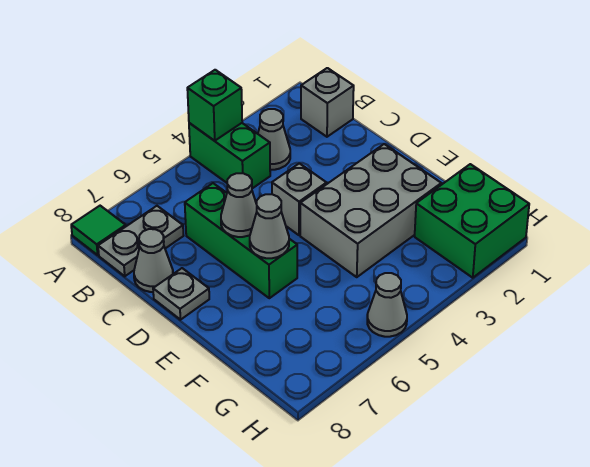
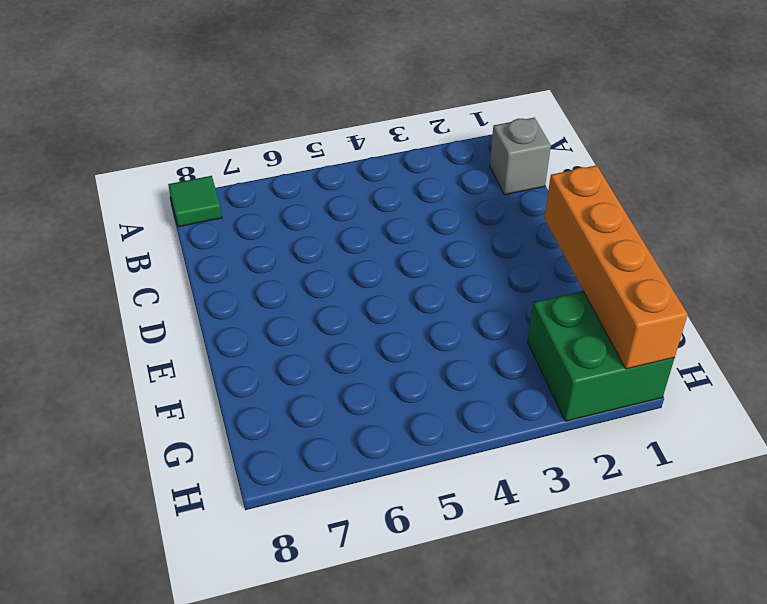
orange 1x4 brick [544,165,688,369] -> none
none -> green 1x2 brick [189,123,270,188]
none -> grey 1x1 cone [258,109,290,170]
none -> grey 1x2 plate [98,206,184,276]

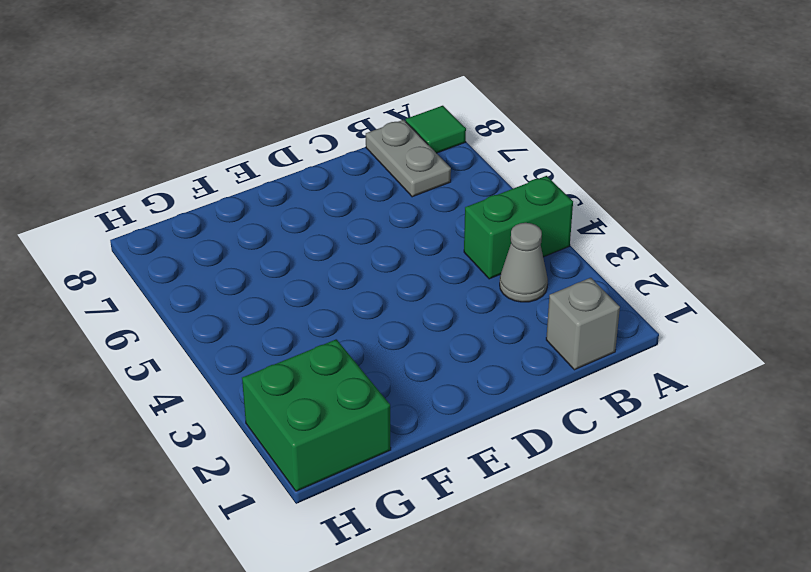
none -> green 1x3 brick [185,183,297,298]
none -> grey 1x1 cone [134,229,173,292]
none -> grey 1x1 brick [272,163,327,235]

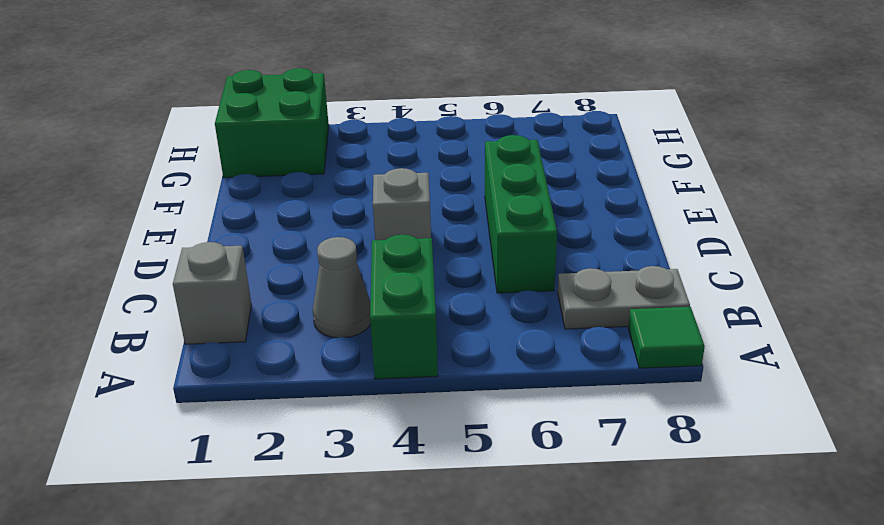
none -> grey 1x1 cone [134,229,173,292]
none -> grey 1x1 plate [153,268,209,320]
none -> grey 2x3 brick [300,144,441,277]

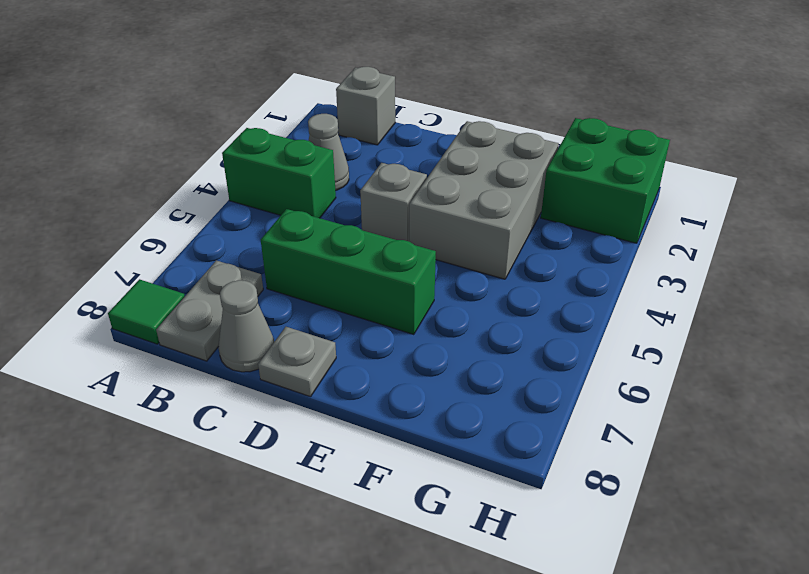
none -> grey 1x1 cone [367,273,407,337]
none -> green 1x1 brick [187,70,242,141]
none -> grey 1x1 cone [221,173,257,237]

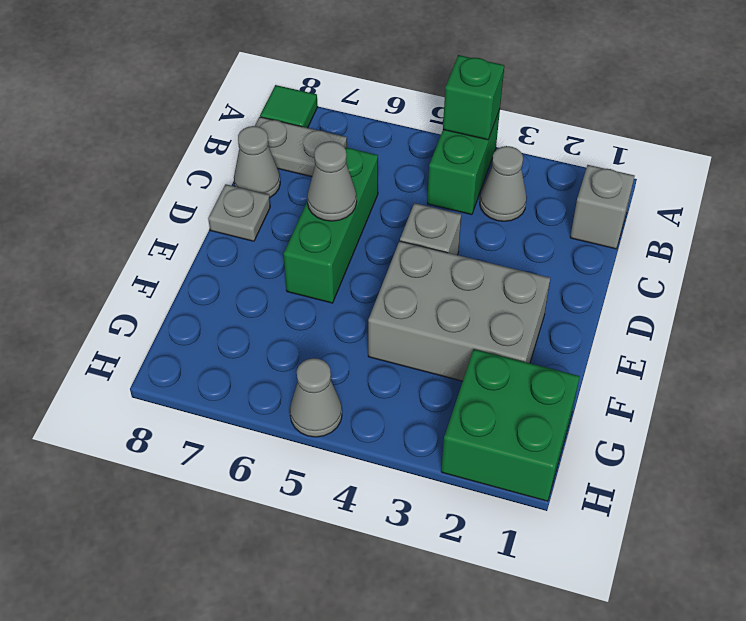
none -> grey 1x1 cone [250,194,289,258]

